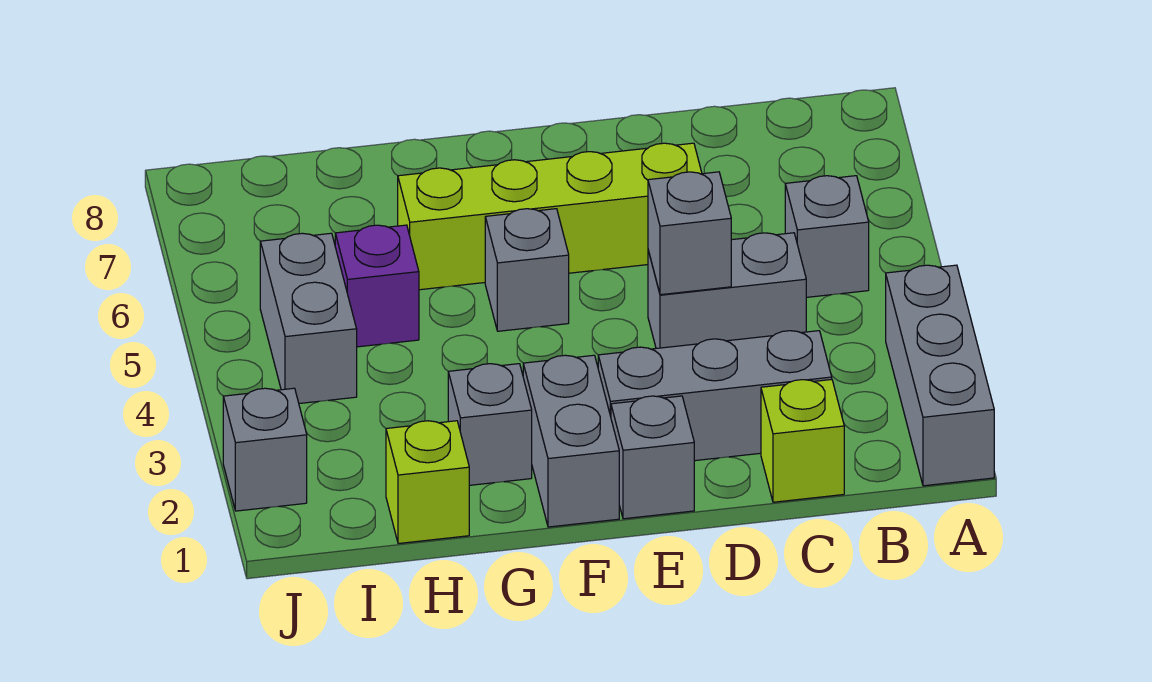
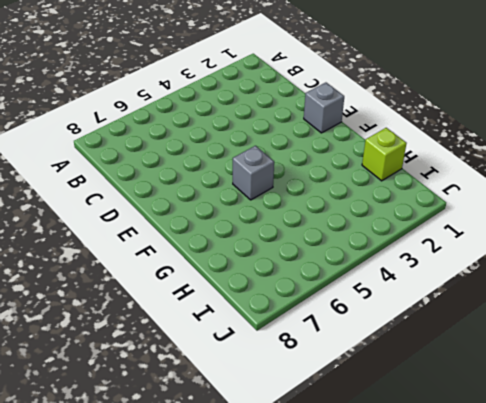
none -> grey 1x3 brick [886,265,994,486]
none -> grey 1x1 brick [785,176,869,297]
none -> lime 1x1 brick [761,380,844,502]

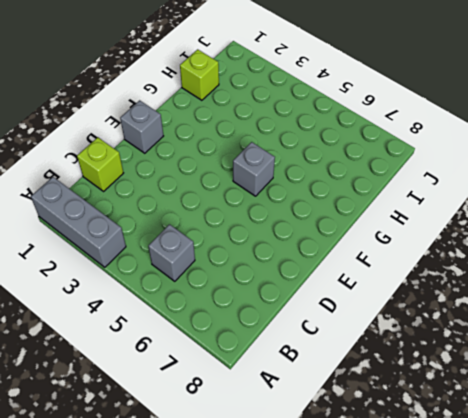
none -> grey 1x3 brick [598,331,832,461]
none -> grey 1x2 brick [648,233,806,348]
none -> lime 1x4 brick [398,143,702,290]

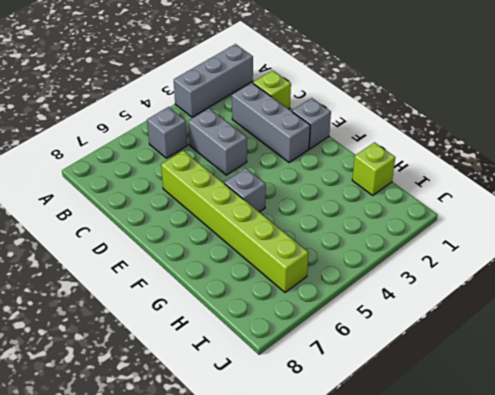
lime 1x6 brick [161,151,309,292] -> lime 1x4 brick [398,143,702,290]
none -> grey 1x2 brick [523,355,619,527]
none -> grey 1x1 brick [448,364,532,485]
none -> purple 1x1 brick [335,225,419,347]

